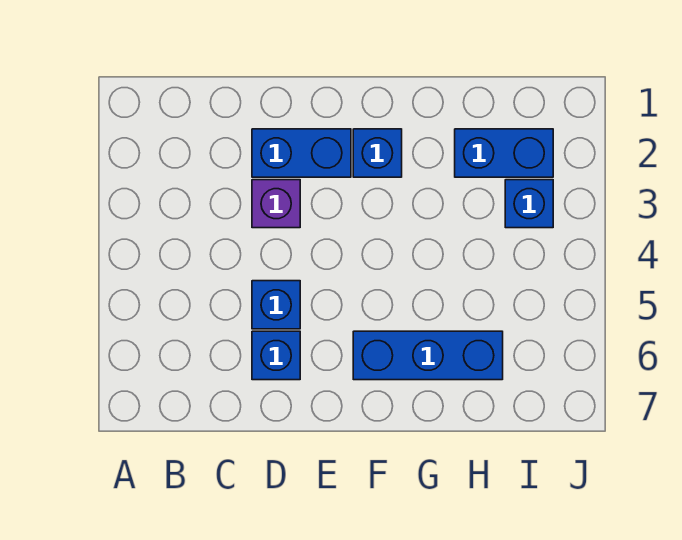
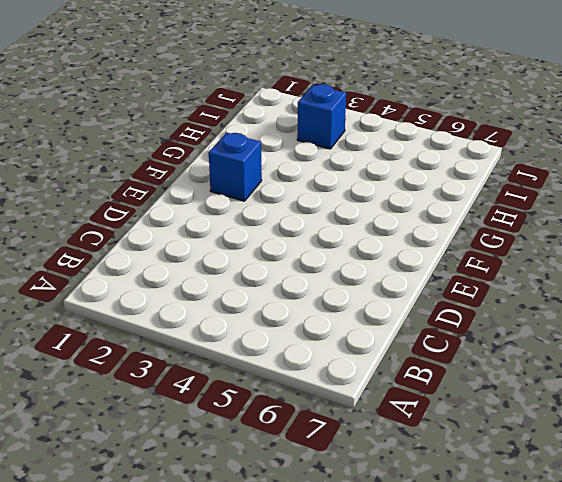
none -> blue 1x2 brick [252,129,351,177]
none -> purple 1x1 brick [252,180,300,228]

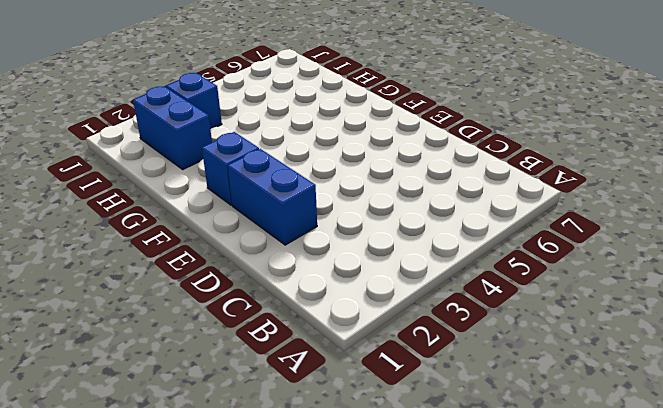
none -> purple 1x1 brick [252,180,300,228]
none -> blue 1x1 brick [252,281,300,329]

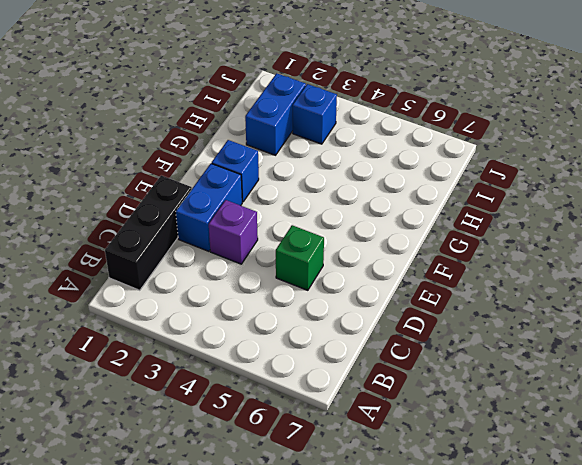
black 1x3 brick [105,175,192,290] -> none
green 1x1 brick [276,225,324,290] -> blue 1x1 brick [252,281,300,329]
none -> blue 1x1 brick [252,331,300,380]
none -> blue 1x3 brick [353,331,503,380]

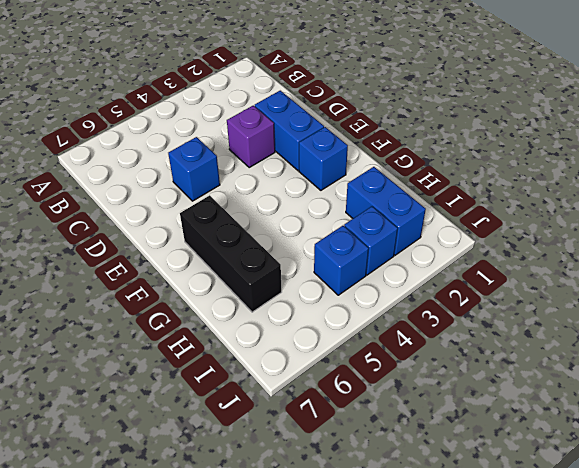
black 1x3 brick [180,195,282,312] -> blue 1x3 brick [353,331,503,380]
blue 1x1 brick [314,226,369,295] -> blue 1x1 brick moved to [252,331,300,380]

